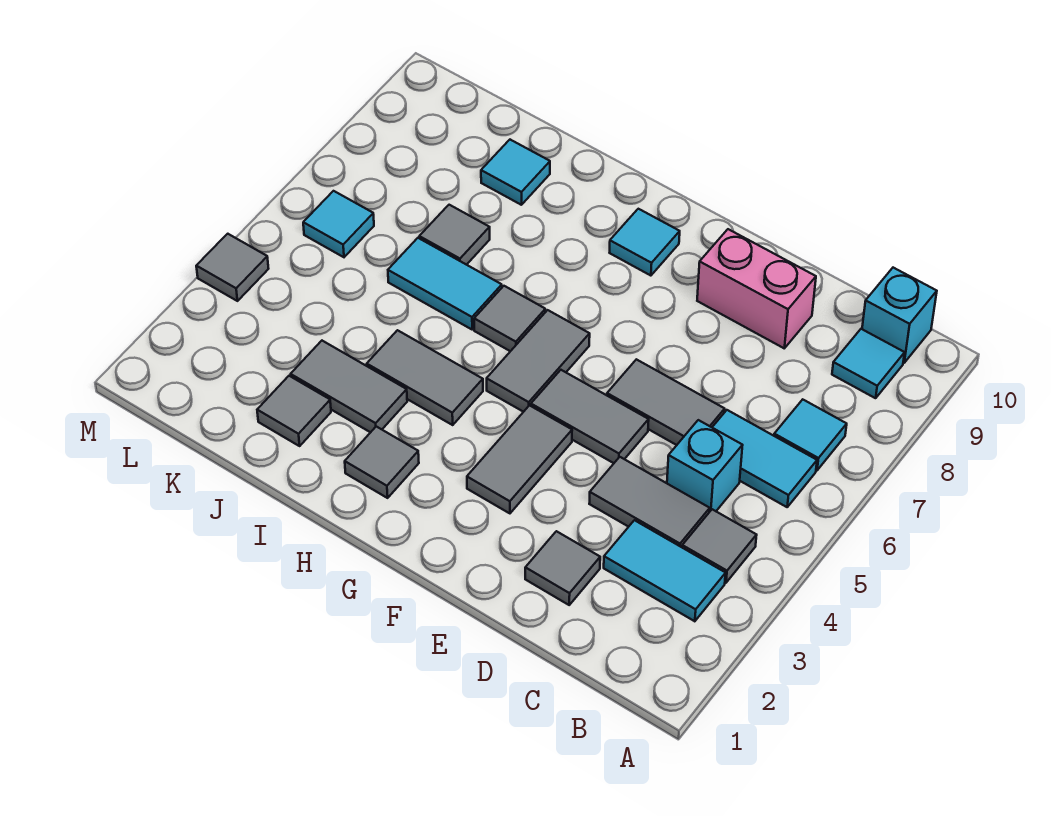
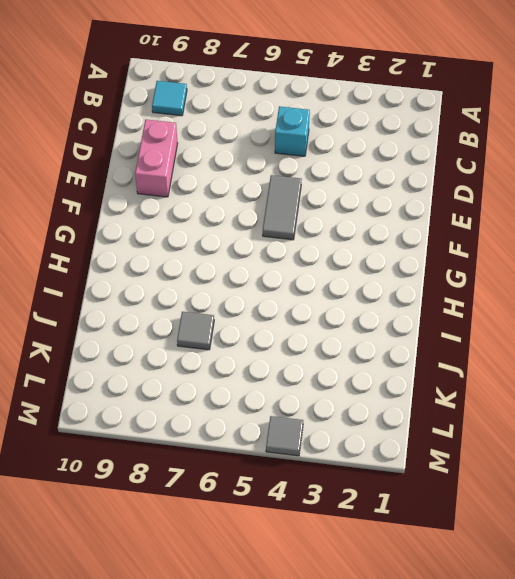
none -> cyan 1x2 tile [604,520,726,621]
none -> grey 1x1 tile [682,509,757,583]
none -> cyan 1x2 tile [712,410,817,507]

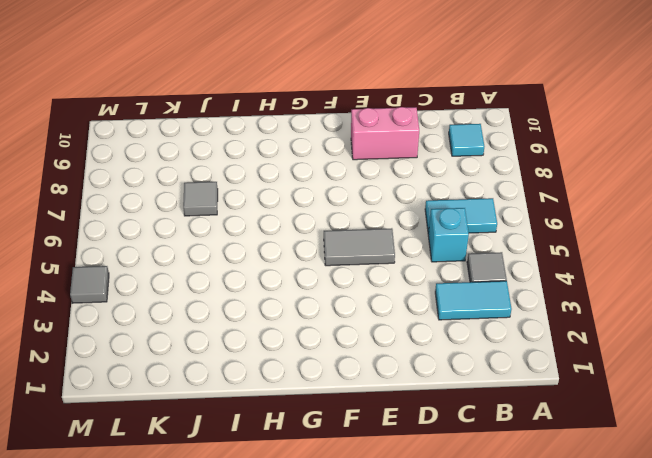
none -> cyan 1x1 tile [774,400,847,470]
none -> cyan 1x1 brick [862,268,937,363]
none -> grey 1x2 tile [589,457,710,547]

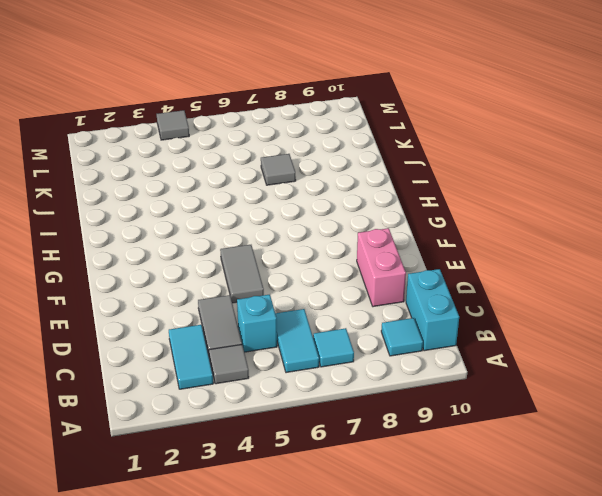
cyan 1x2 brick [406,269,459,351] -> cyan 1x1 brick [862,268,937,363]
none -> grey 1x1 tile [525,531,600,605]
none -> grey 1x2 tile [607,359,725,445]
none -> grey 1x2 tile [467,405,572,513]

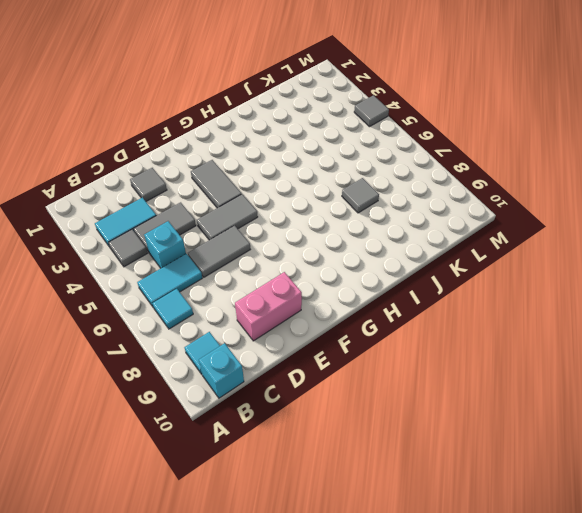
none -> grey 1x2 tile [487,310,590,412]
none -> cyan 1x1 tile [610,209,680,276]
none -> grey 1x1 tile [345,426,419,498]

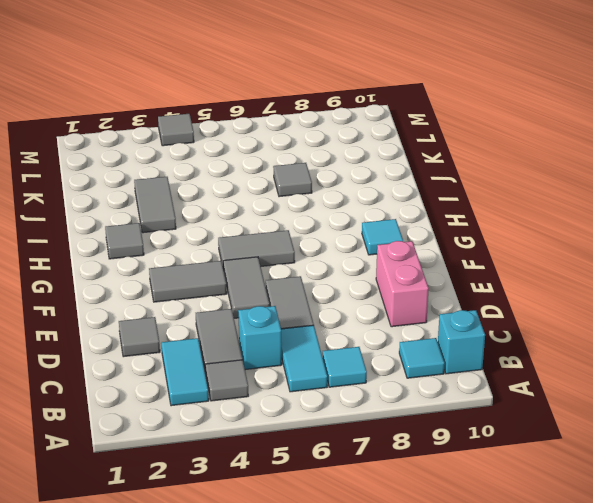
none -> grey 1x2 tile [367,330,483,425]
none -> grey 1x1 tile [474,286,545,351]
none -> cyan 1x2 tile [388,238,502,329]

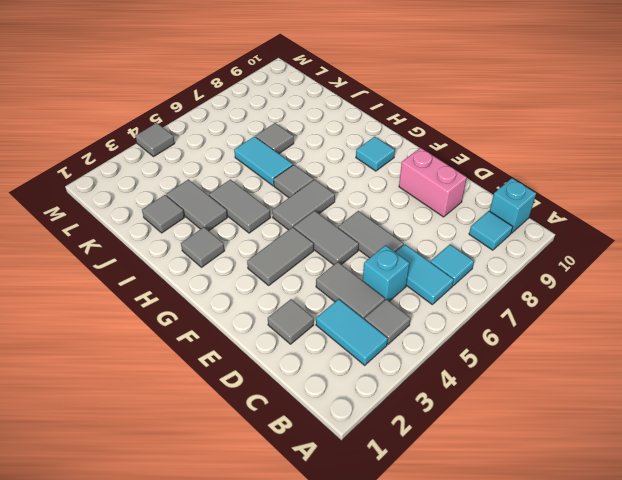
none -> cyan 1x1 tile [481,140,550,205]
none -> cyan 1x1 tile [303,191,374,257]

